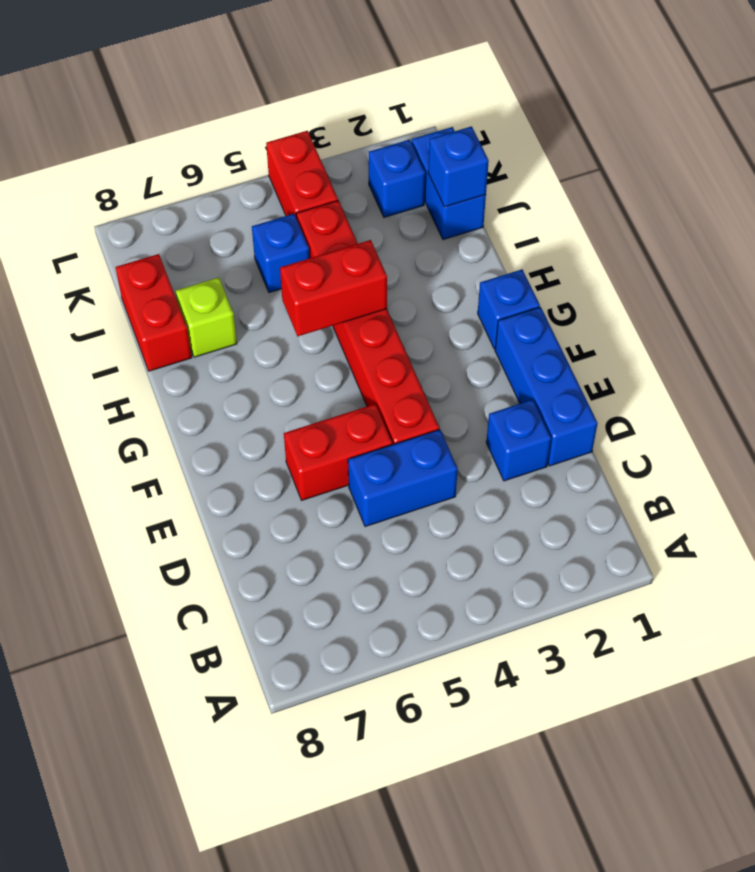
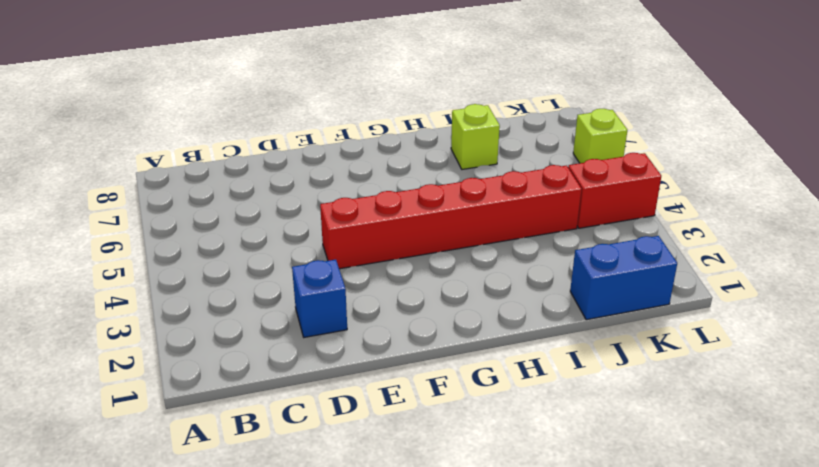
lime 1x1 brick [573,109,627,163] -> none
none -> blue 1x3 brick [495,307,598,466]
none -> blue 1x2 brick [348,429,458,527]
none -> red 1x2 brick [284,404,392,500]

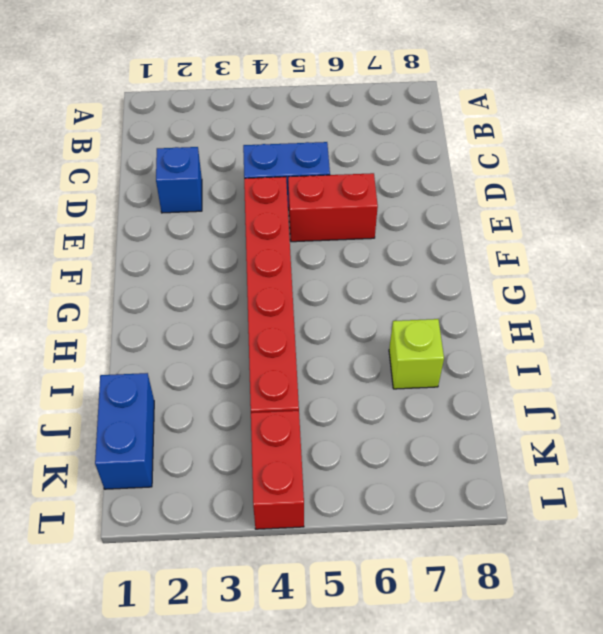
none -> blue 1x3 brick [495,307,598,466]
none -> blue 1x1 brick [478,270,540,349]
none -> red 1x2 brick [116,254,192,371]

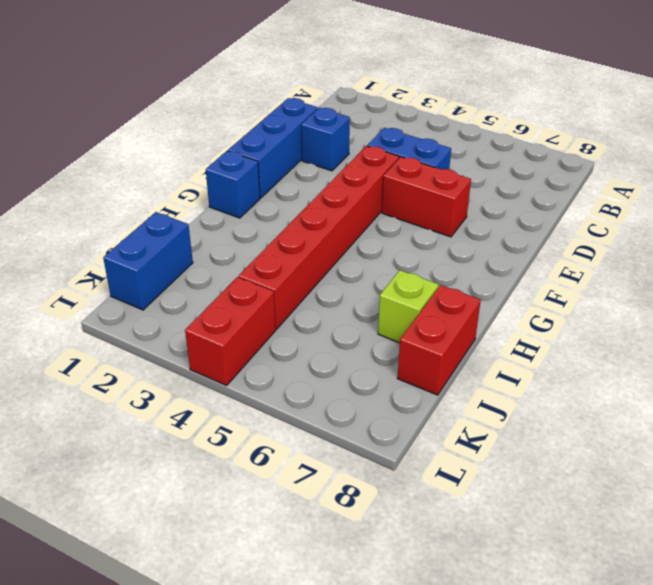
none -> blue 1x1 brick [252,214,310,293]
none -> blue 1x1 brick [369,140,425,217]
none -> red 1x2 brick [280,240,387,336]

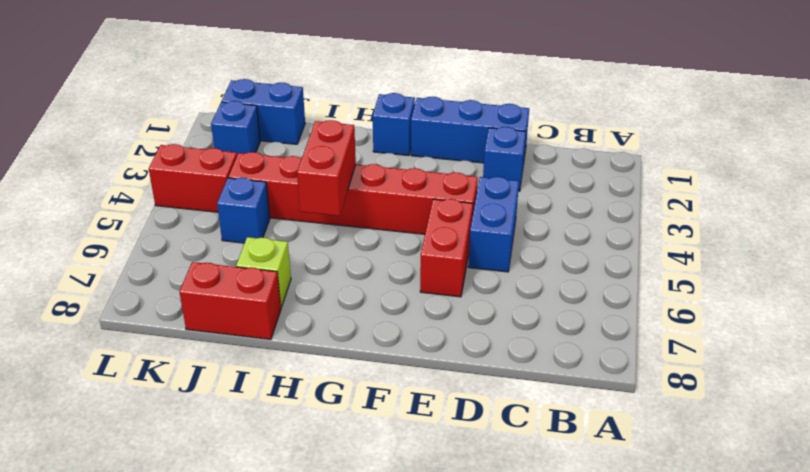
none -> blue 1x1 brick [428,126,489,207]

